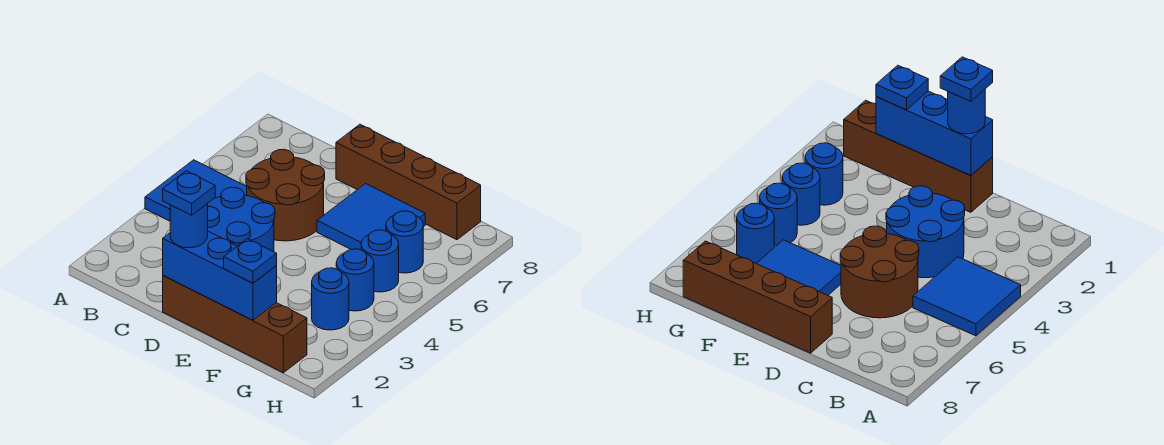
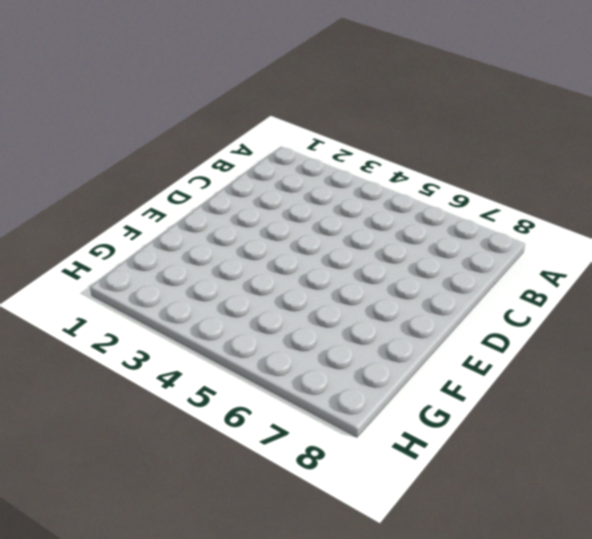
none -> blue 2x2 tile [145,160,247,221]
none -> blue 2x2 round brick [208,187,275,252]
none -> brown 2x2 round brick [246,149,325,241]

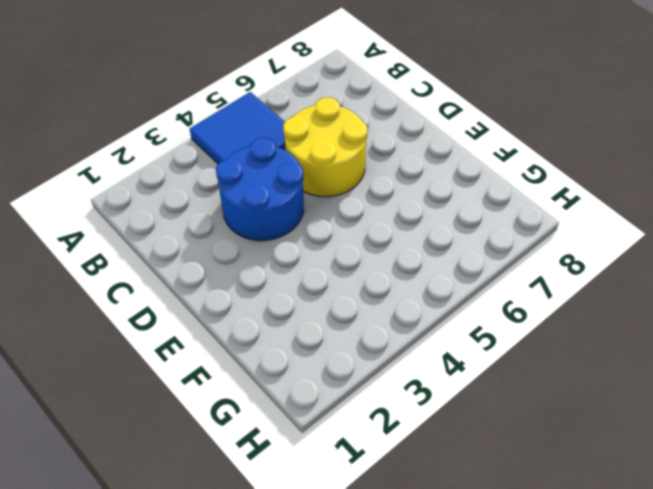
yellow 2x2 round brick [283,97,368,197] -> brown 2x2 round brick [246,149,325,241]
none -> brown 1x4 brick [163,276,307,373]
none -> brown 1x4 brick [336,124,481,240]
none -> blue 2x2 tile [317,184,425,250]

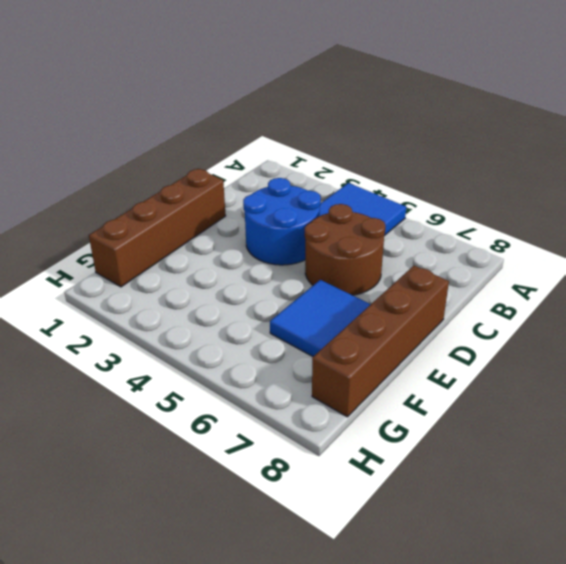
none -> blue 1x1 round brick [312,268,349,330]
none -> blue 1x1 round brick [336,249,374,311]
none -> blue 1x1 round brick [361,230,399,292]

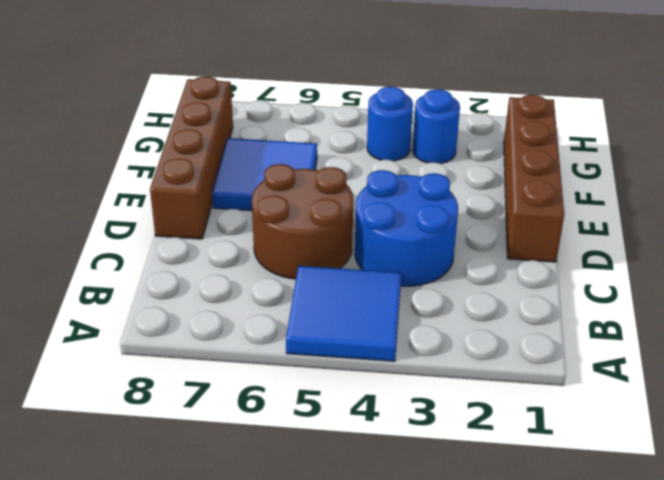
none -> blue 1x1 round brick [361,230,399,292]
none -> blue 1x1 round brick [386,211,423,273]
none -> blue 1x3 brick [163,231,277,320]

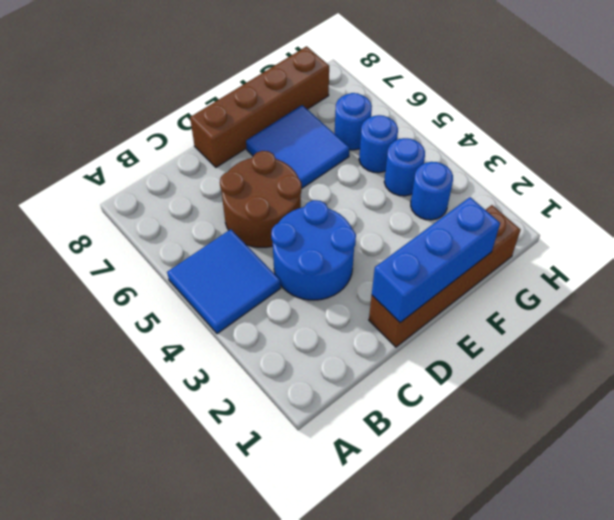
none -> blue 1x1 round brick [170,203,208,248]
none -> blue 1x1 plate [224,239,277,283]
none -> blue 1x1 plate [163,171,215,215]

